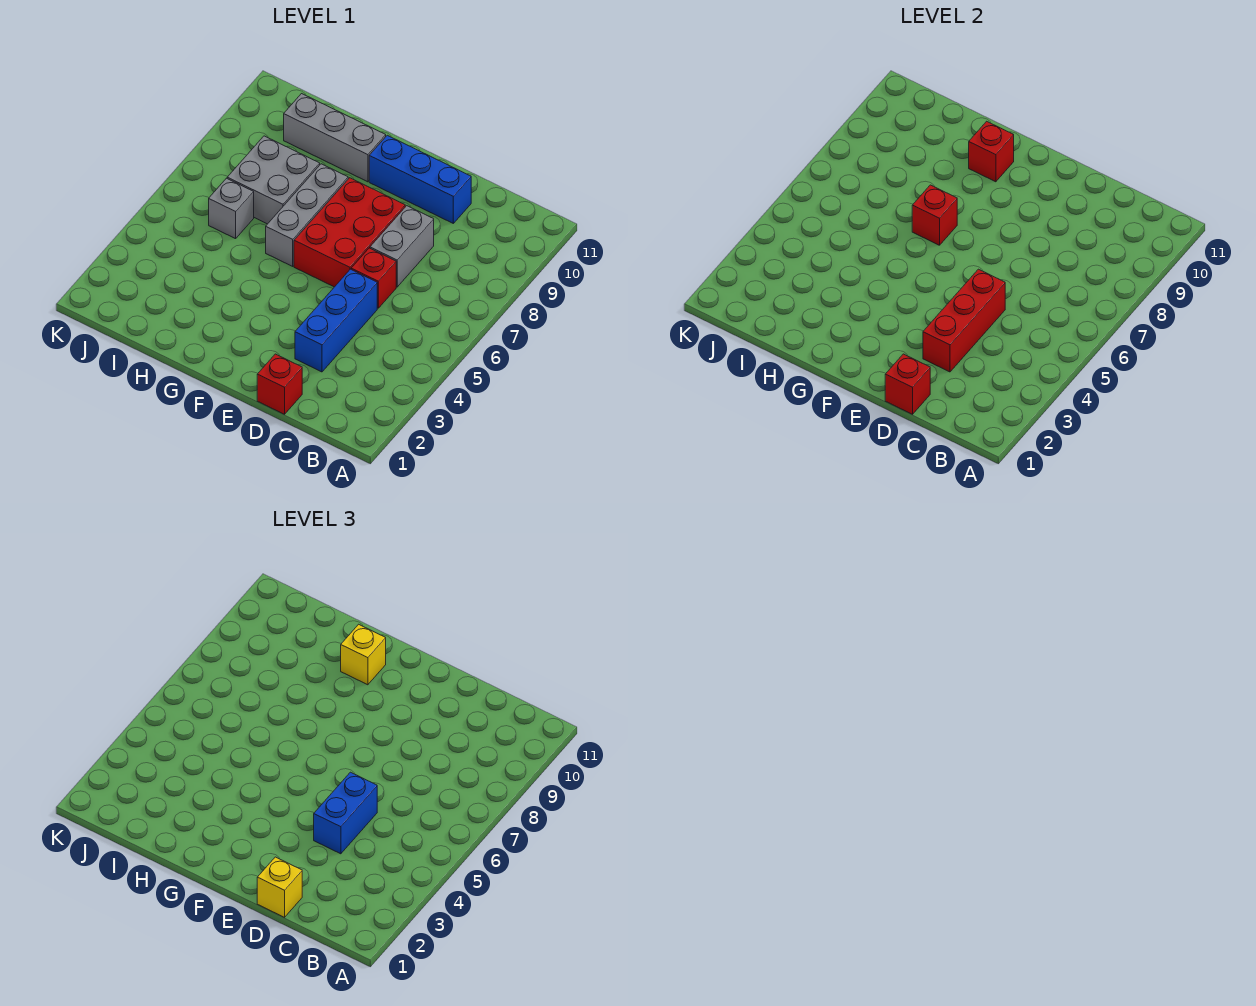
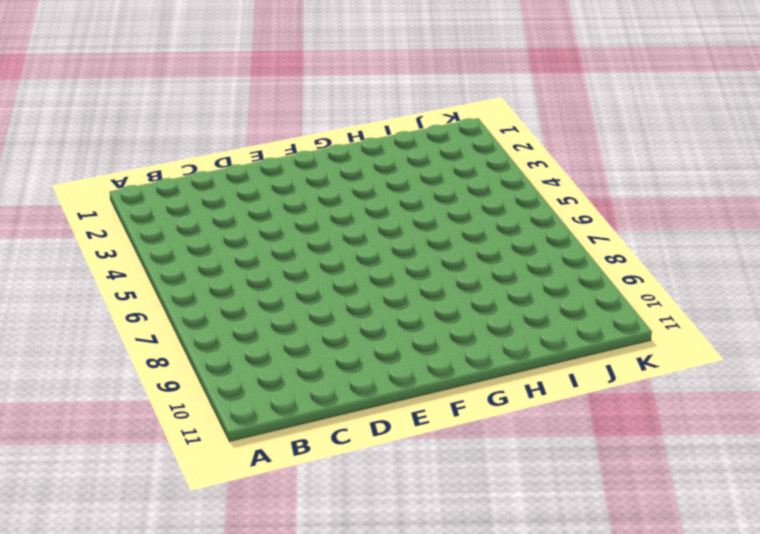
none -> red 1x1 brick [257,354,302,414]
none -> blue 1x3 brick [295,269,377,372]
none -> red 1x1 brick [351,248,396,308]

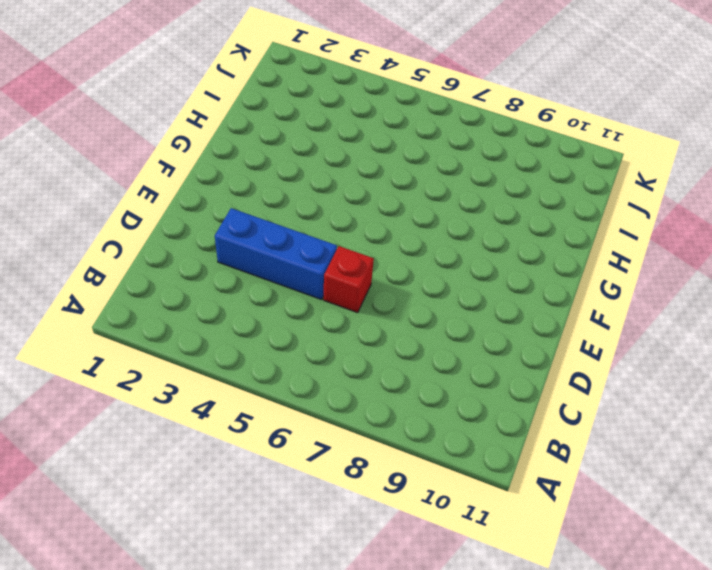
none -> red 1x1 brick [257,354,302,414]
none -> grey 1x2 brick [370,206,434,287]
none -> blue 1x3 brick [369,135,471,223]

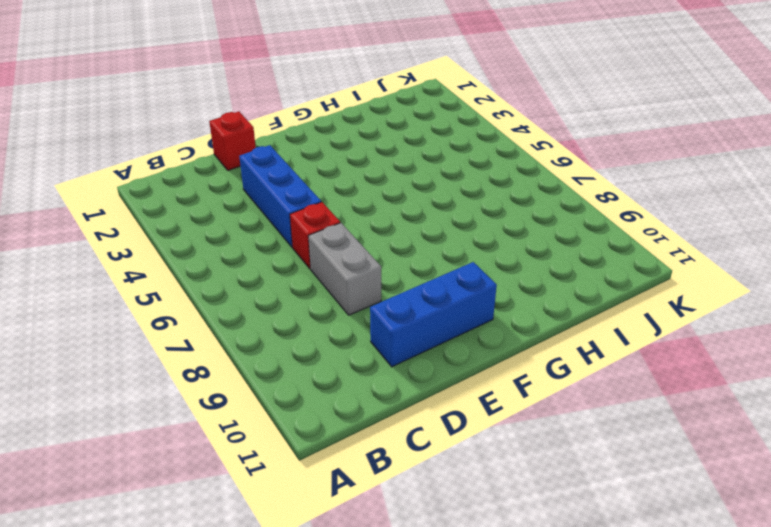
none -> red 2x3 brick [294,178,405,287]
none -> grey 1x3 brick [266,164,348,266]
none -> grey 1x3 brick [284,94,386,182]

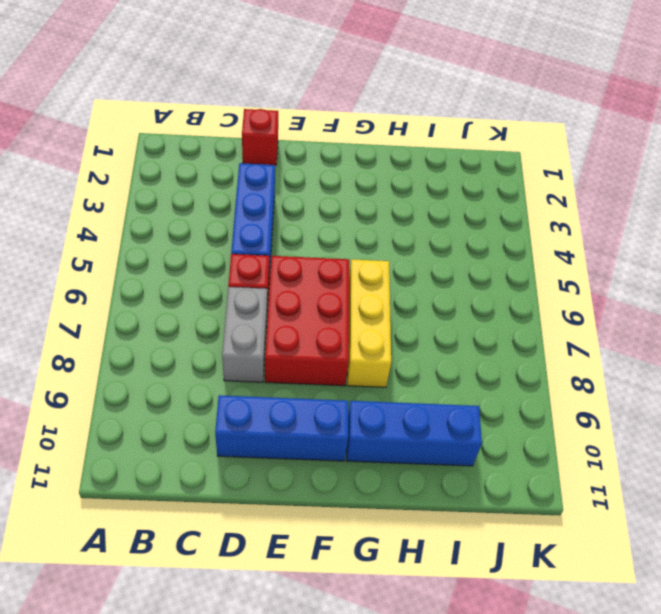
yellow 1x3 brick [347,259,391,387] -> grey 1x3 brick [266,164,348,266]
blue 1x3 brick [347,401,482,466] -> grey 1x3 brick [284,94,386,182]
none -> grey 2x2 brick [227,136,320,224]
none -> grey 1x1 brick [209,178,254,239]
none -> red 1x1 brick [885,354,930,414]

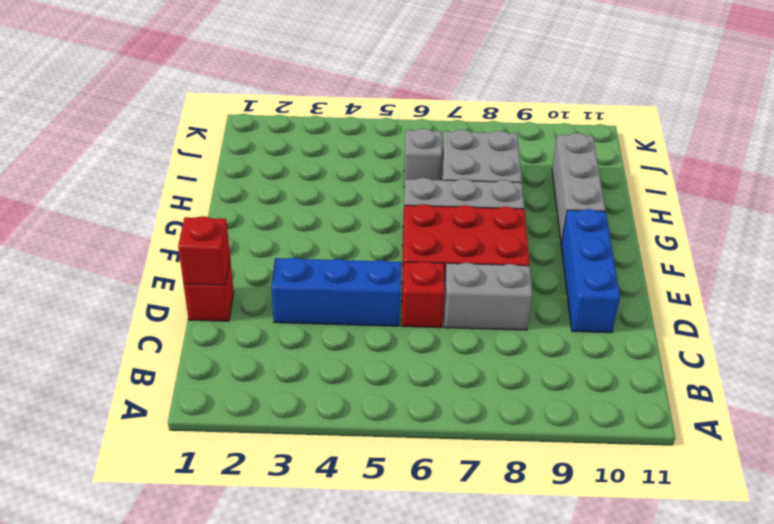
none -> red 1x3 brick [923,269,1005,372]
none -> red 1x1 brick [912,185,957,245]
none -> red 1x1 brick [969,121,1014,182]

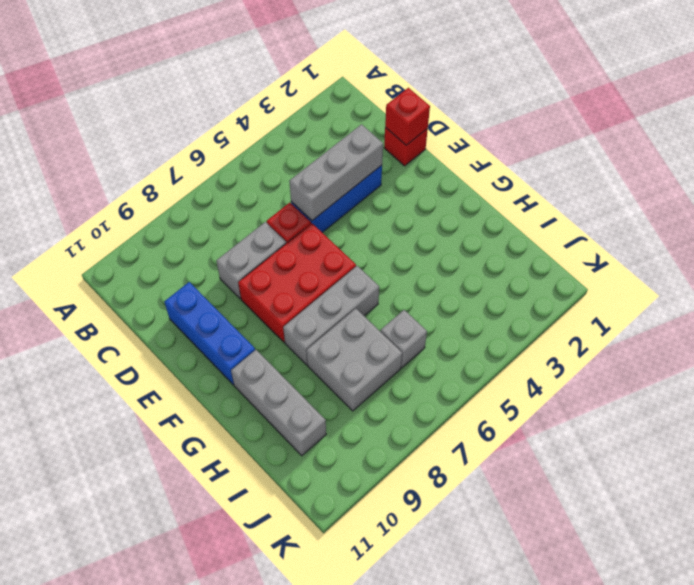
grey 1x3 brick [289,124,383,221] -> red 1x3 brick [923,269,1005,372]
none -> red 1x1 brick [912,185,957,245]
none -> red 1x1 brick [969,121,1014,182]
none -> yellow 1x1 brick [257,857,302,917]

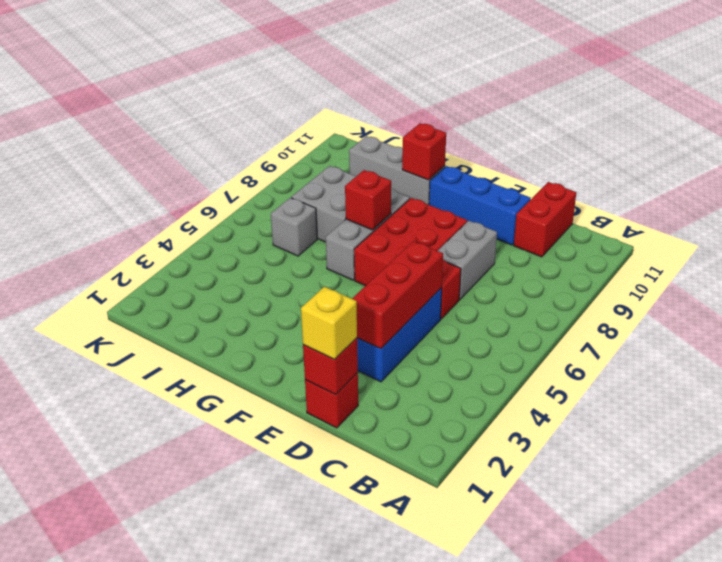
red 1x2 brick [514,182,576,257] -> none
none -> blue 1x2 brick [314,772,377,854]
none -> yellow 1x1 brick [341,624,386,685]

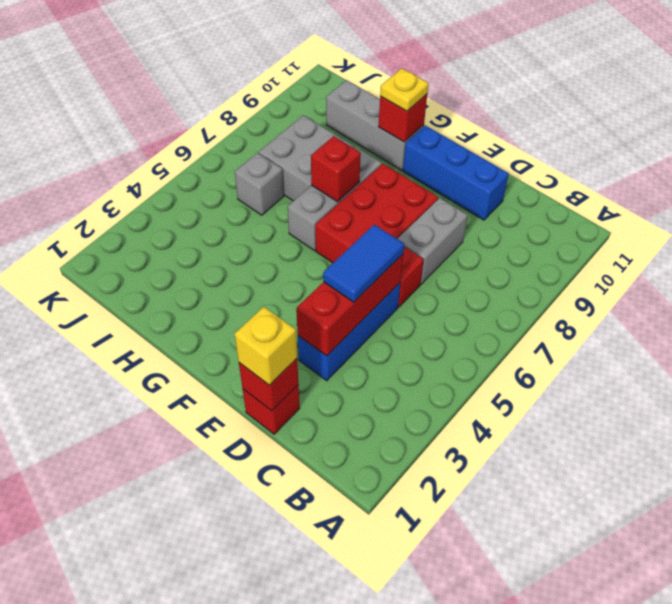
blue 1x2 tile [323,225,404,302] -> blue 1x2 brick [314,772,377,854]
yellow 1x1 plate [380,68,429,111] -> yellow 1x1 brick [341,624,386,685]

